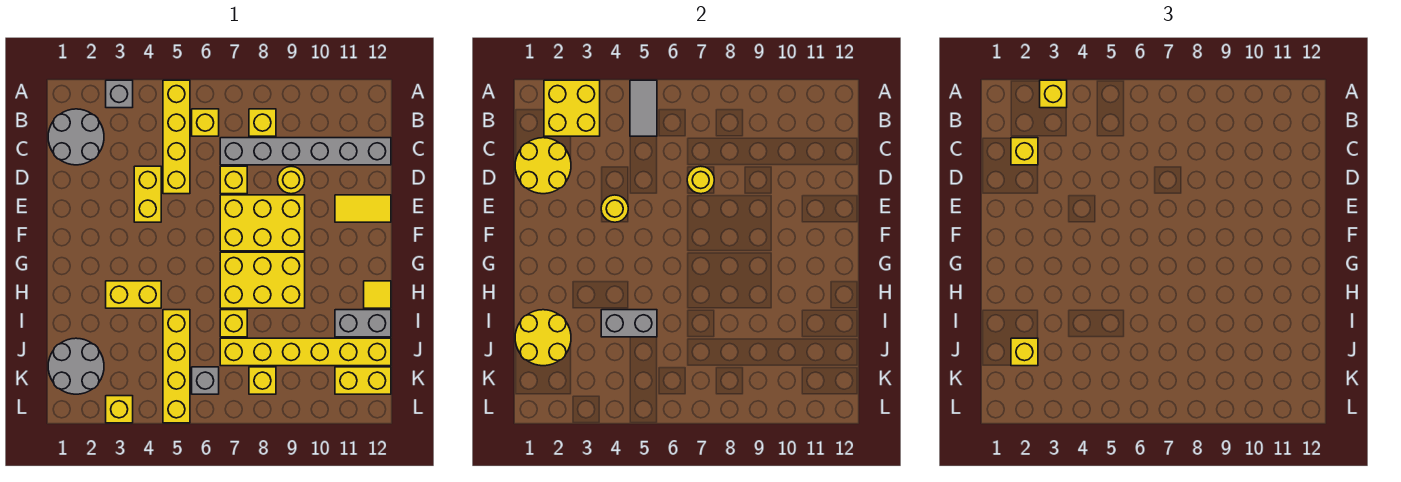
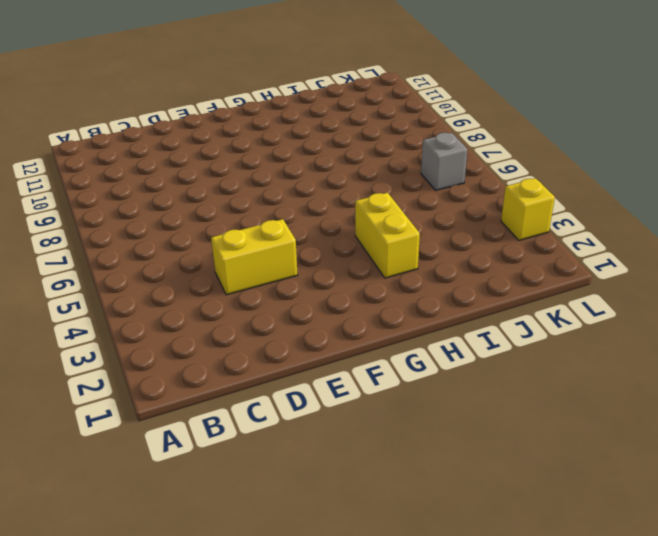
none -> grey 1x1 brick [106,80,133,108]
none -> yellow 1x4 brick [163,80,190,194]
none -> grey 2x2 round brick [48,109,104,165]
none -> yellow 1x1 brick [192,109,219,136]

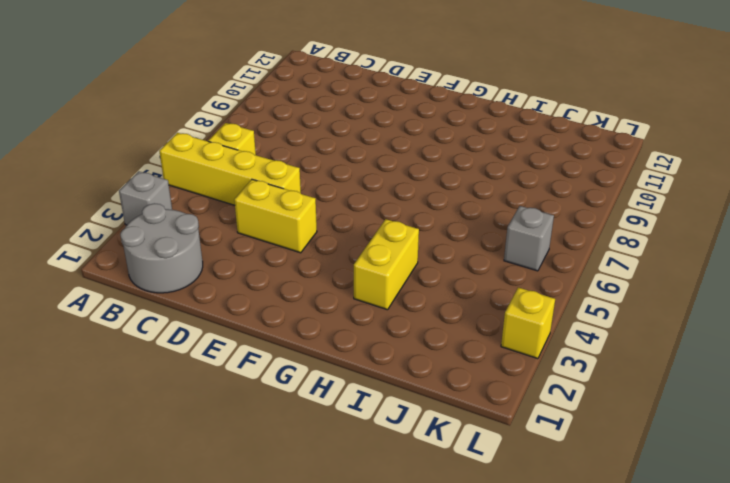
none -> yellow 1x1 brick [249,109,276,136]
none -> grey 1x6 brick [220,138,391,165]
none -> yellow 1x1 brick [220,166,247,194]
none -> yellow 1x1 round brick [278,166,305,194]

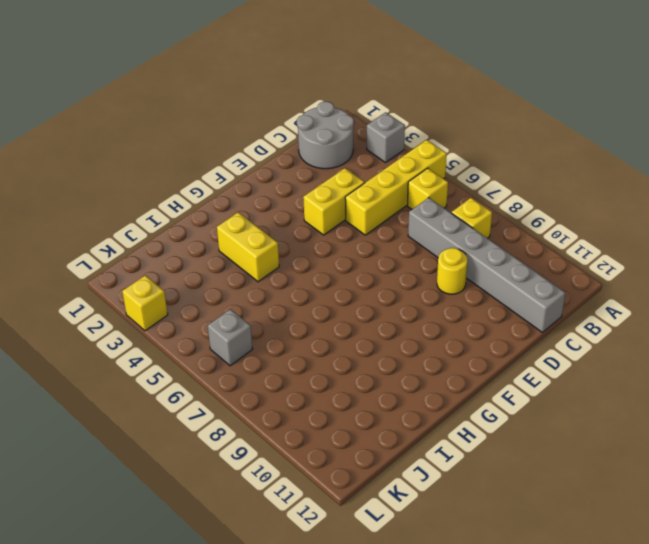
none -> yellow 1x1 brick [220,166,247,194]
none -> yellow 2x3 brick [220,195,305,251]
none -> yellow 1x2 tile [335,195,391,222]
none -> yellow 2x3 brick [220,252,305,308]

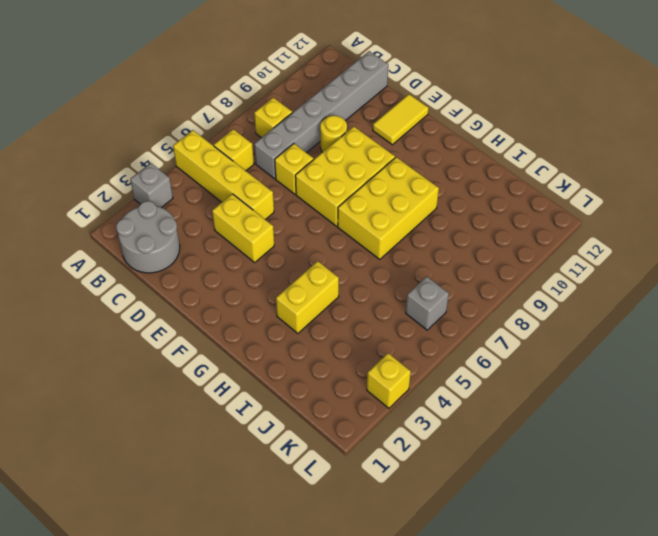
none -> yellow 1x1 tile [364,281,391,308]
none -> yellow 1x4 brick [163,310,190,423]
none -> yellow 1x1 brick [220,310,247,337]
none -> grey 1x2 brick [335,310,391,337]

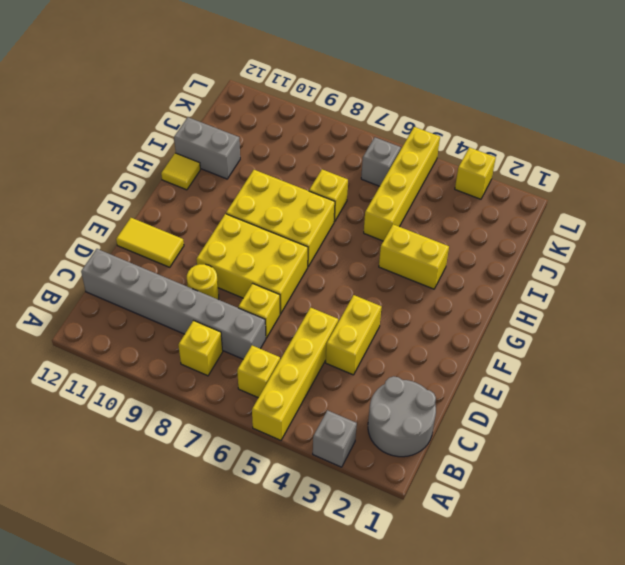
none -> grey 2x2 round brick [48,338,104,394]
none -> yellow 1x6 brick [220,338,391,366]
none -> yellow 1x1 brick [249,367,276,394]
none -> yellow 1x2 brick [335,367,391,394]

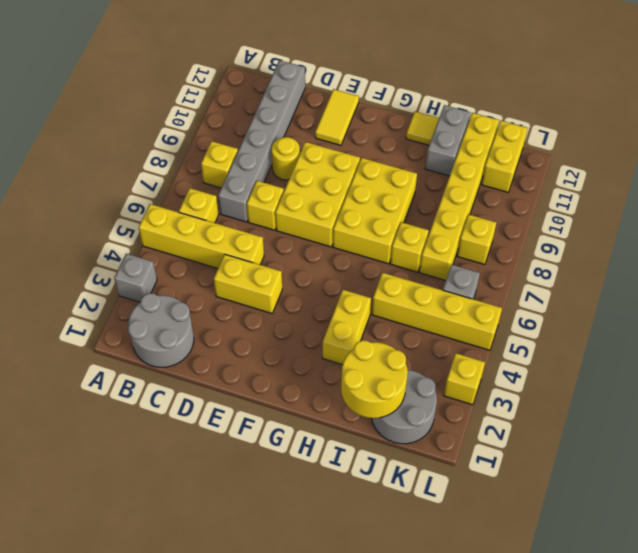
none -> yellow 2x2 brick [544,80,600,136]
none -> grey 1x2 tile [630,80,657,136]
none -> yellow 2x2 round brick [515,138,571,194]
none -> yellow 1x1 round brick [687,166,714,194]

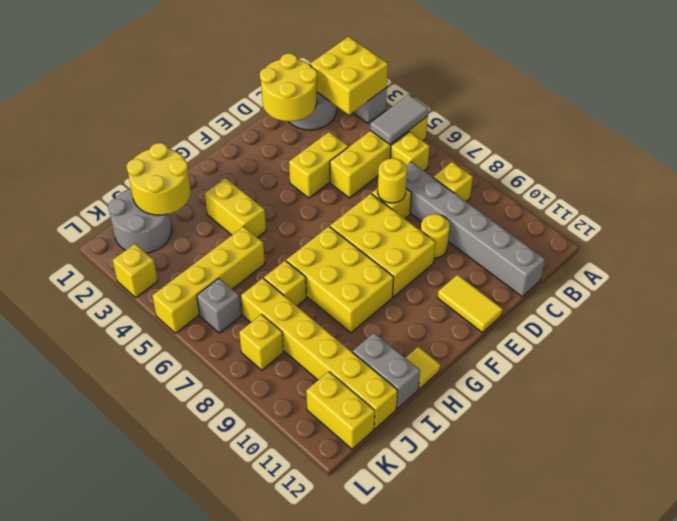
none -> yellow 1x1 round brick [601,195,628,222]
none -> grey 1x2 brick [601,310,657,337]
none -> yellow 1x1 brick [1040,80,1067,108]
none -> yellow 1x1 brick [1011,138,1038,165]

